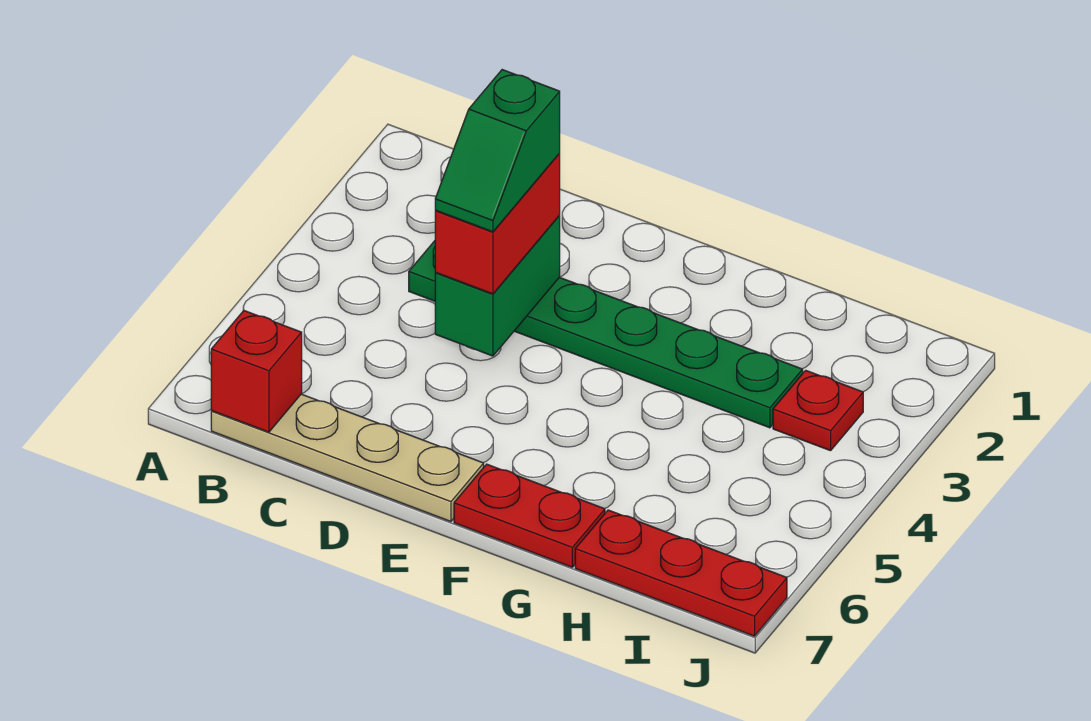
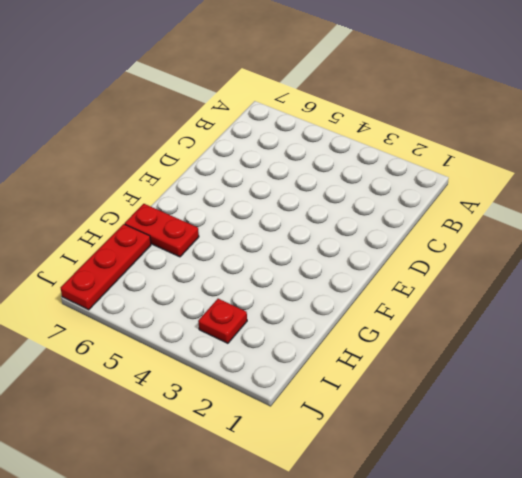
red 1x2 plate [125,204,199,257] -> red 1x2 plate turned to [454,464,605,567]
none -> tan 1x4 plate [211,394,484,522]
none -> green 1x6 plate [409,241,803,428]

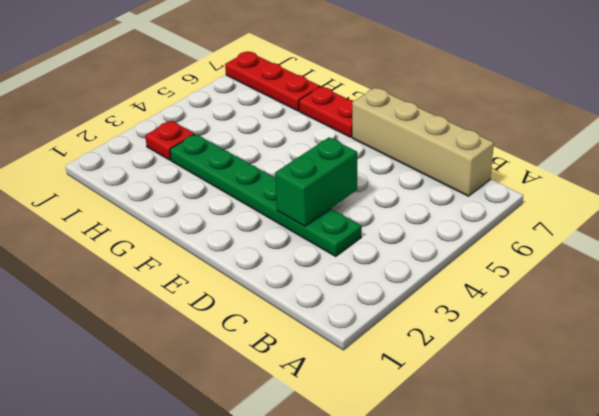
tan 1x4 brick [352,88,494,196] -> tan 1x4 plate [211,394,484,522]
none -> red 1x1 brick [211,310,302,432]
none -> red 1x2 brick [435,154,560,294]

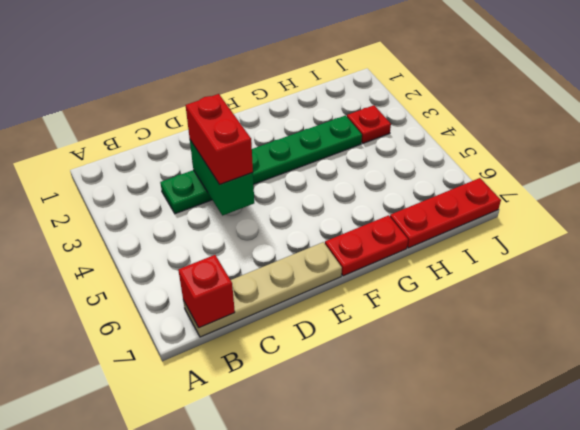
none -> green 1x2 slope [435,70,560,232]

